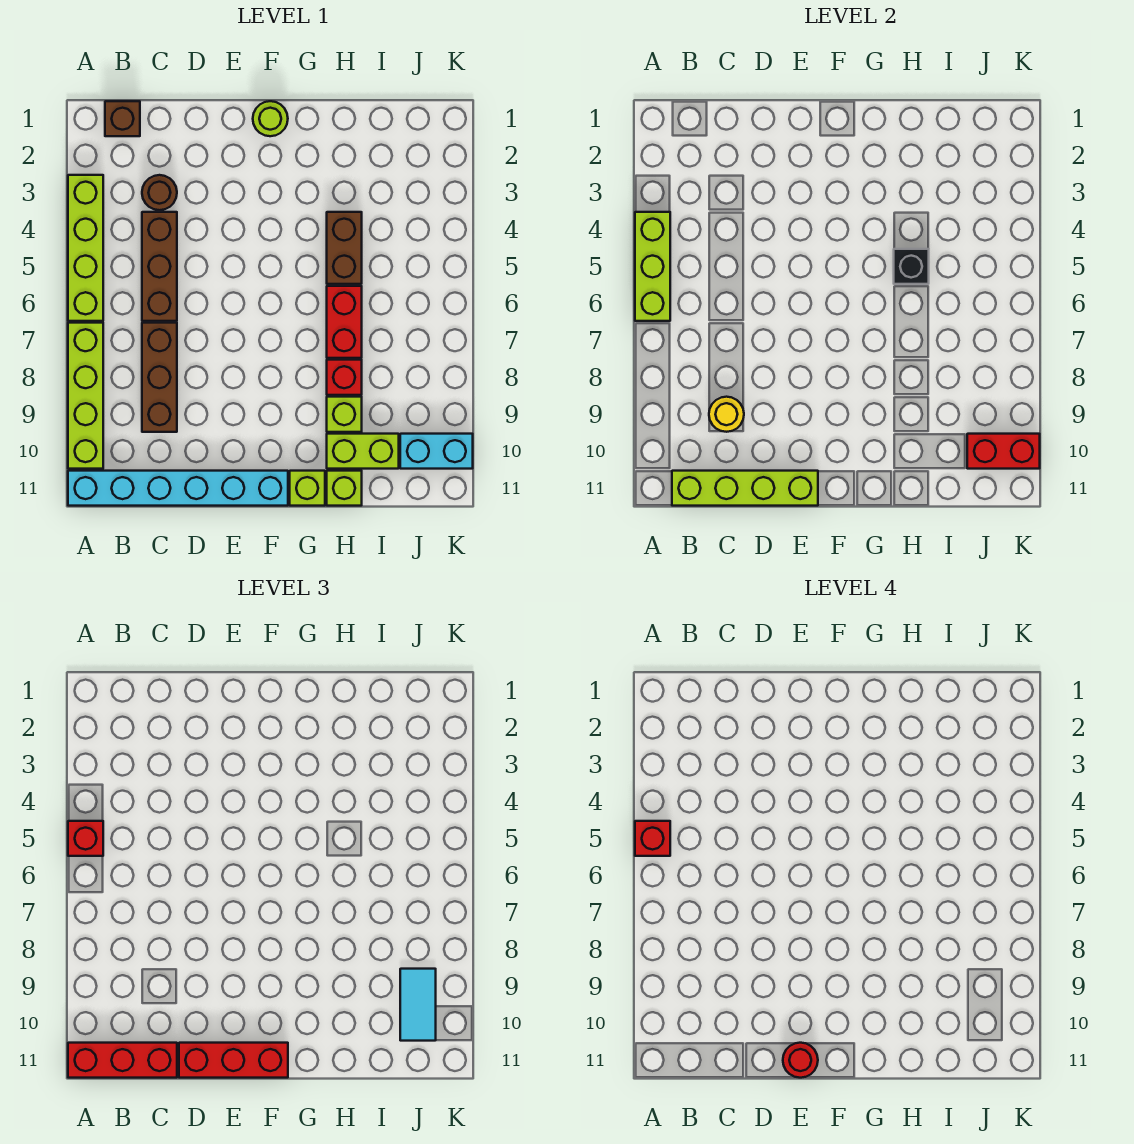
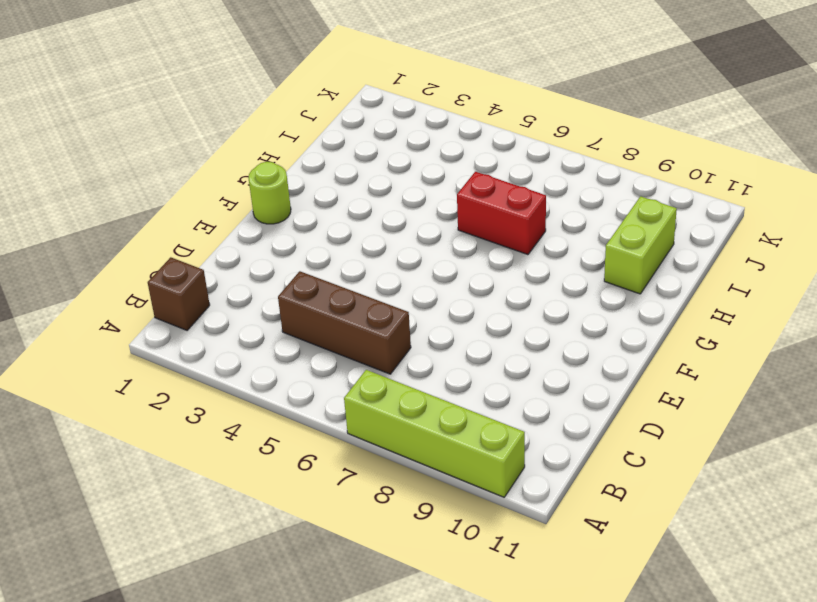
none -> lime 1x4 brick [68,175,103,321]
none -> cyan 1x6 brick [68,471,288,506]
none -> brown 1x1 round brick [142,175,177,210]

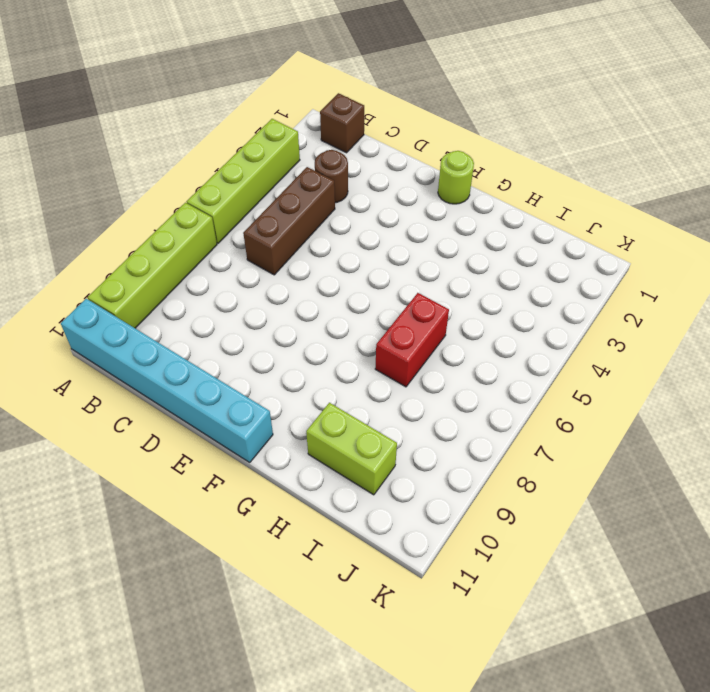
none -> brown 1x3 brick [142,323,177,432]
none -> lime 1x1 brick [290,471,325,506]
none -> brown 1x2 brick [327,212,362,284]

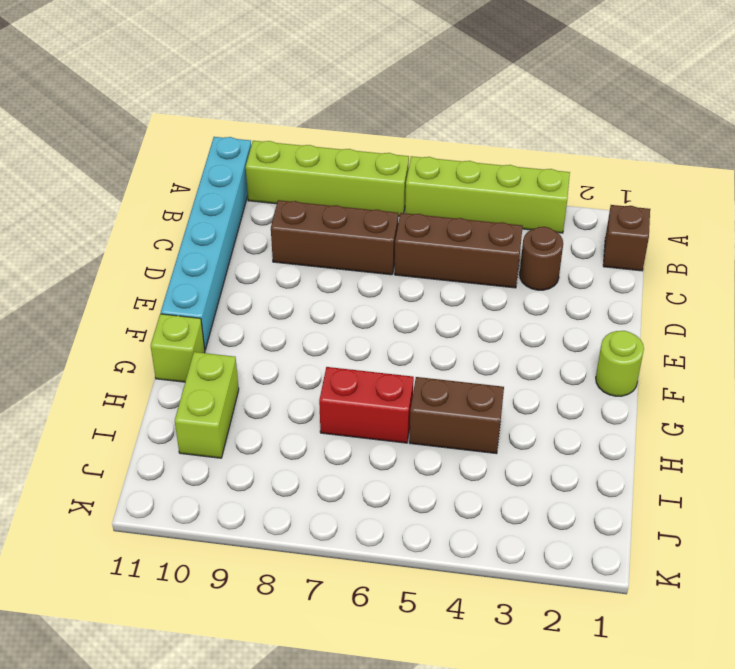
none -> red 1x1 brick [327,360,362,395]
none -> lime 1x1 brick [327,397,362,432]
none -> lime 1x1 brick [327,471,362,506]

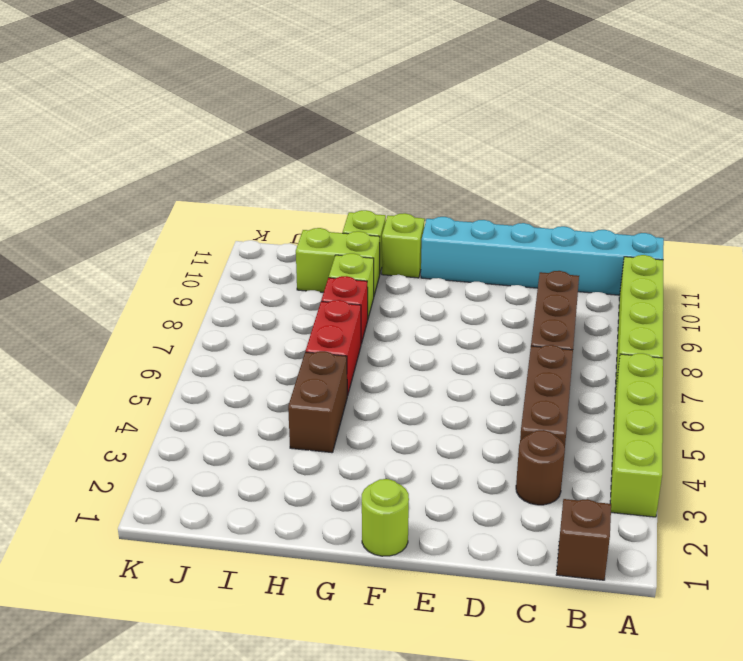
none -> cyan 1x2 brick [400,434,473,469]
none -> lime 1x3 brick [635,212,670,321]
none -> lime 1x4 brick [672,471,818,506]

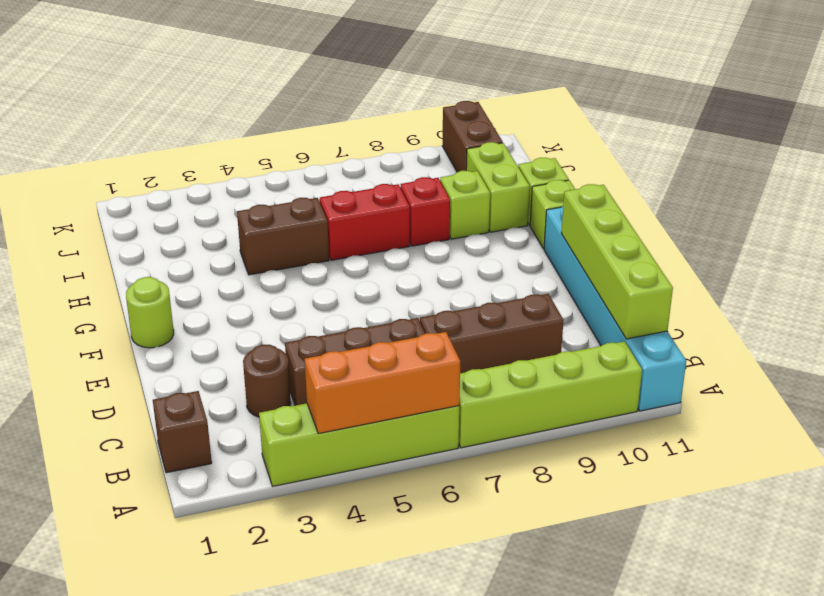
orange 1x3 brick [305,332,460,434] -> lime 1x3 brick [635,212,670,321]
brown 1x2 brick [442,101,503,172] -> cyan 1x2 brick [400,434,473,469]
none -> yellow 1x1 round brick [709,397,744,432]
none -> black 1x1 brick [894,249,929,284]
none -> red 1x2 brick [967,434,1040,469]

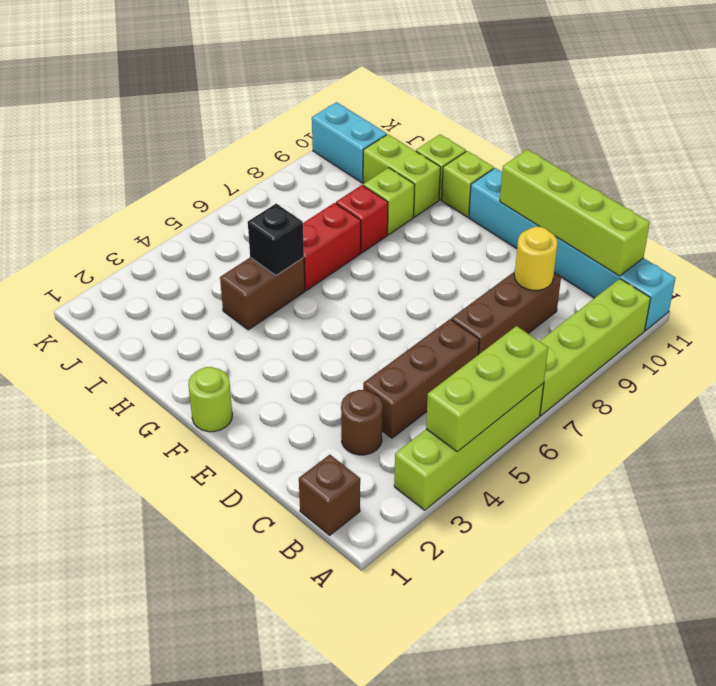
none -> red 1x2 brick [967,434,1040,469]
none -> red 1x1 brick [68,821,103,856]
none -> red 1x3 brick [68,1043,177,1078]

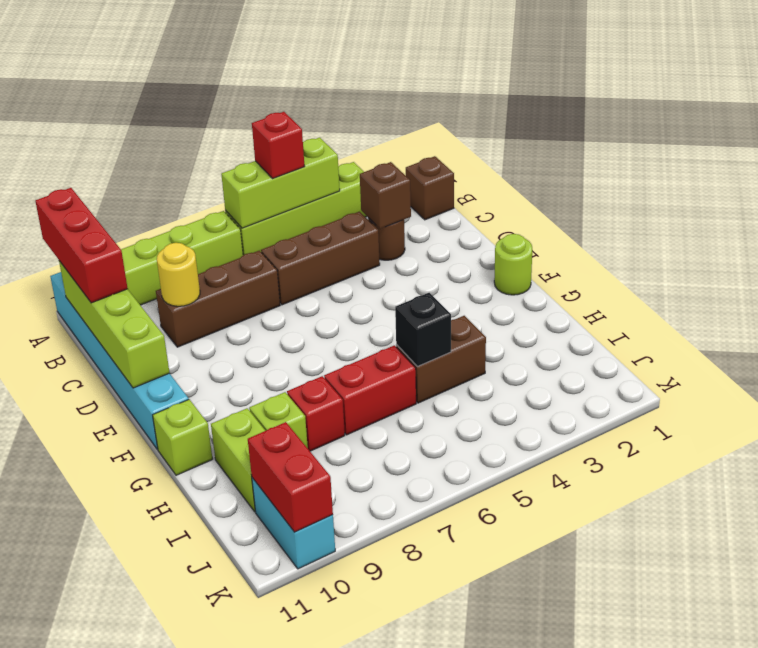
brown 1x1 brick [360,162,411,229] -> none
none -> lime 1x1 brick [327,471,362,506]
none -> red 1x3 brick [179,1043,288,1078]
none -> cyan 1x2 tile [400,969,436,1041]

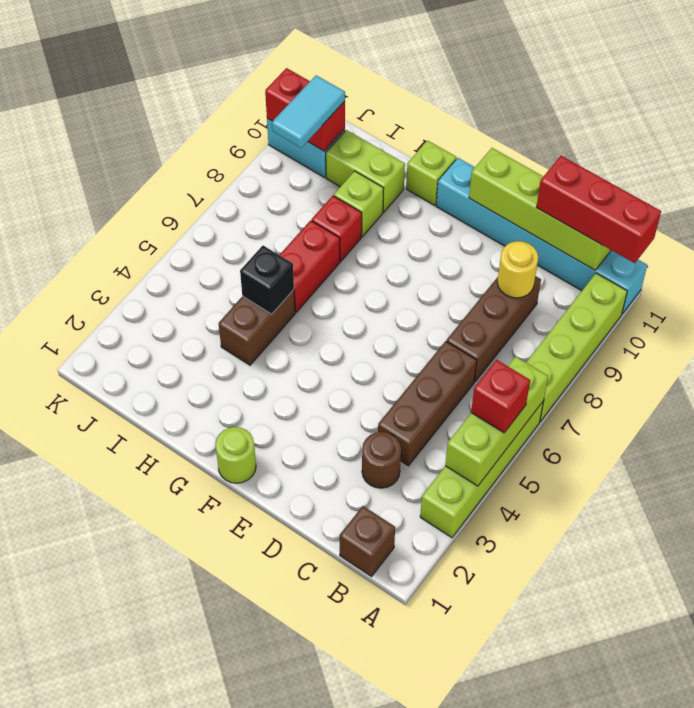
none -> lime 1x1 brick [327,471,362,506]
none -> red 1x3 brick [179,1043,288,1078]
none -> red 1x1 brick [635,821,670,856]

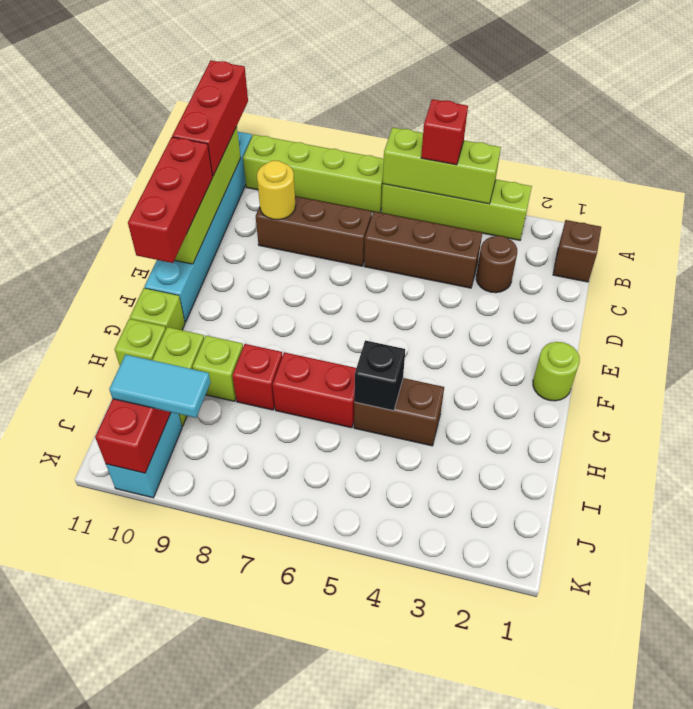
none -> red 1x1 brick [635,821,670,856]
none -> red 1x1 round brick [783,1043,818,1078]

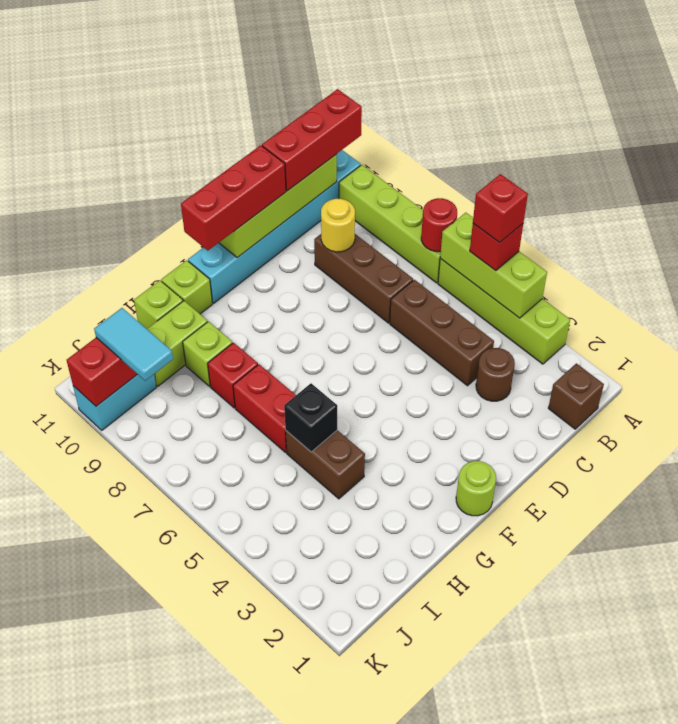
red 1x1 round brick [421,198,457,252] -> red 1x1 round brick moved to [783,1043,818,1078]

